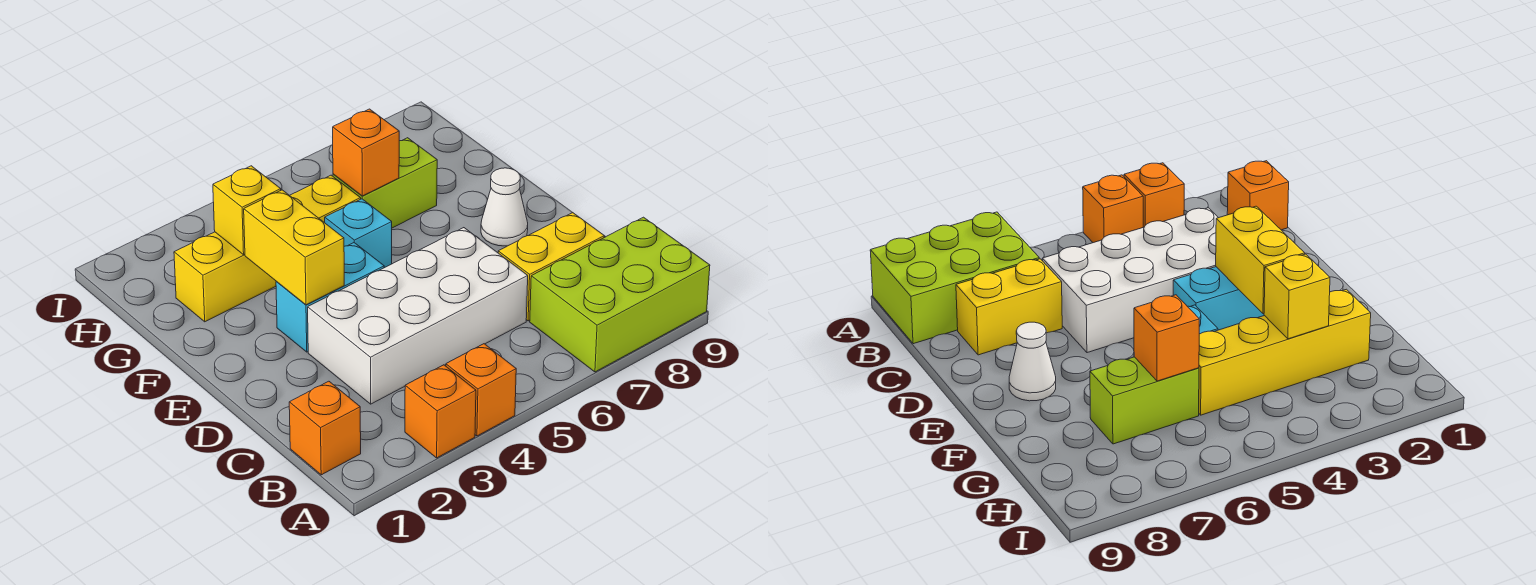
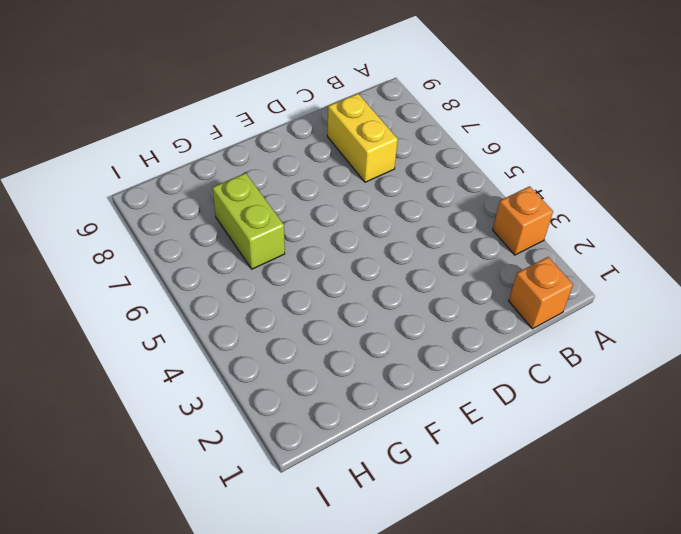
none -> orange 1x1 brick [446,344,516,436]
none -> lime 2x3 brick [530,217,710,372]
none -> white 2x4 brick [308,228,528,404]

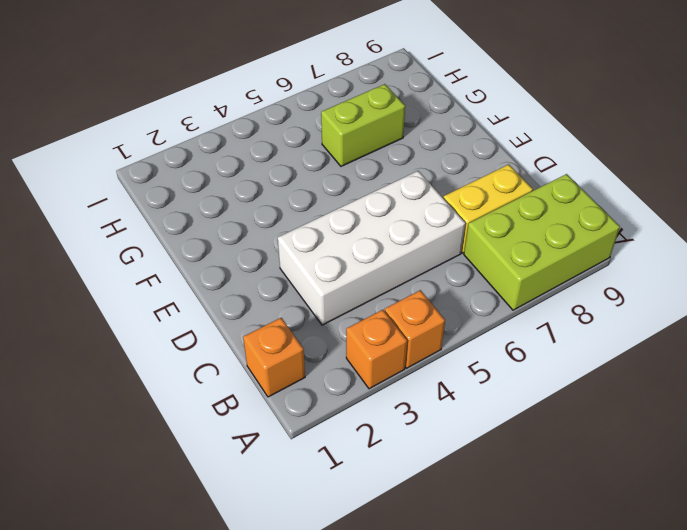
none -> cyan 1x2 brick [276,243,384,352]
none -> white 1x1 cone [481,168,528,246]
none -> cyan 1x1 brick [325,199,392,268]

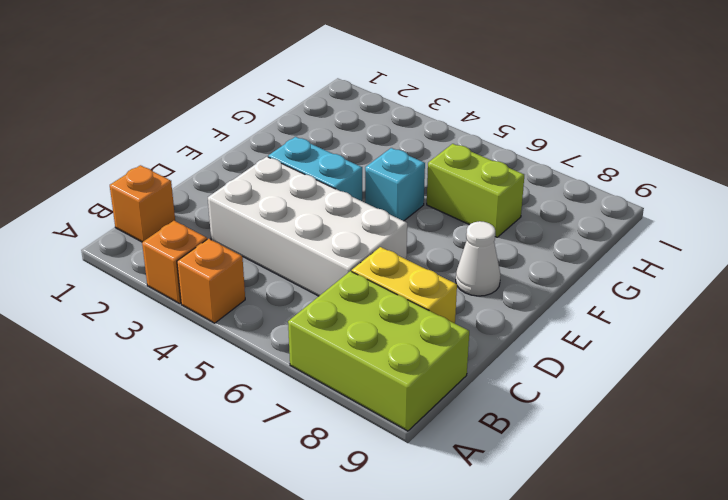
none -> yellow 1x4 brick [174,175,361,322]
none -> yellow 1x2 brick [244,190,344,305]
none -> yellow 1x1 brick [213,166,281,255]

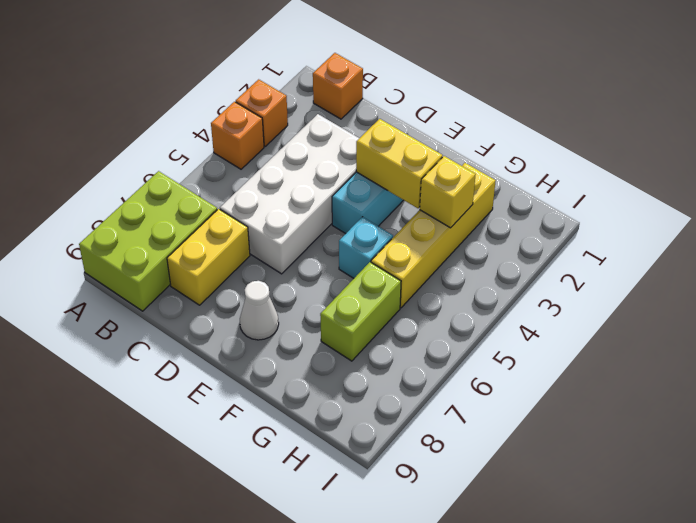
none -> orange 1x1 brick [333,109,399,196]

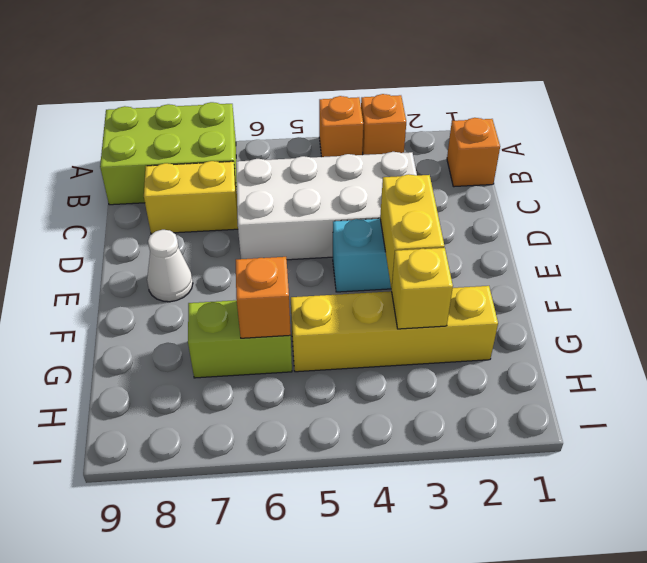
none -> cyan 1x1 brick [325,199,392,268]

